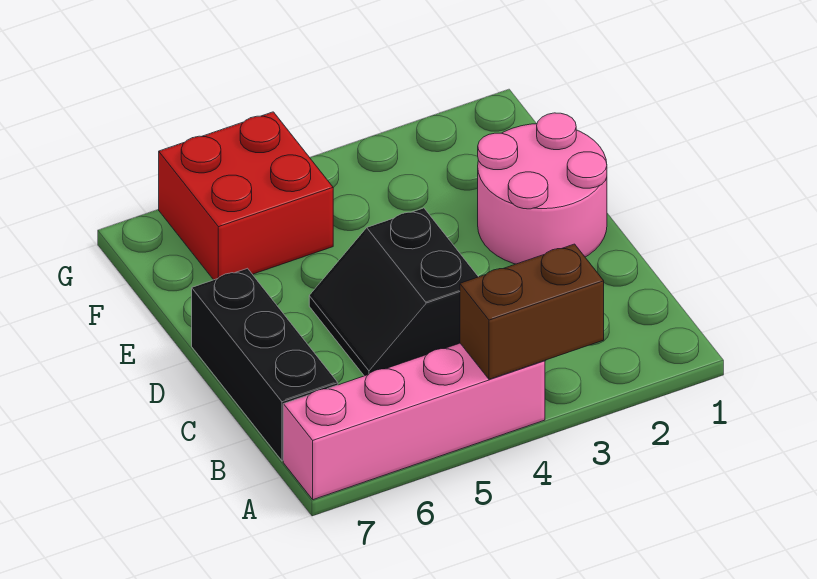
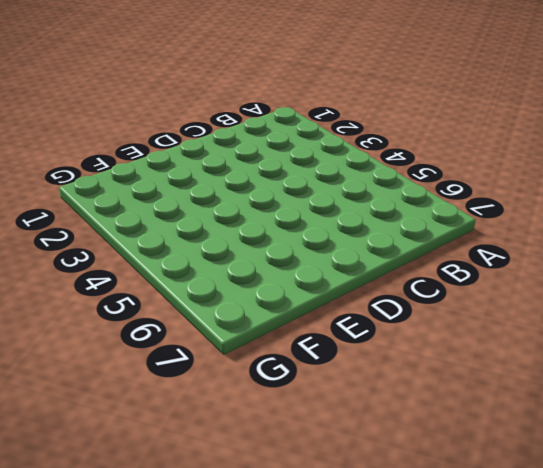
none -> pink 1x4 brick [283,343,545,500]
none -> black 1x3 brick [192,268,338,461]

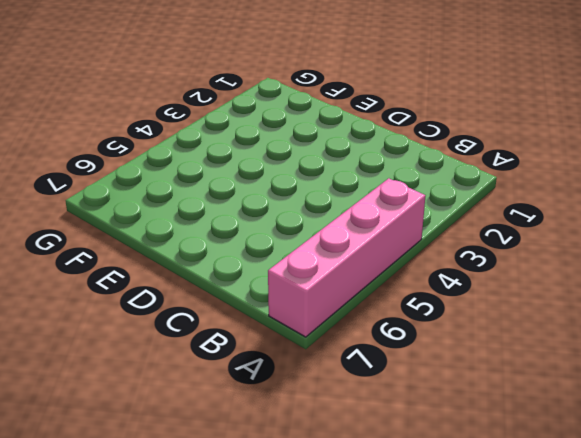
none -> black 1x3 brick [192,268,338,461]
none -> black 2x2 slope [309,208,478,376]

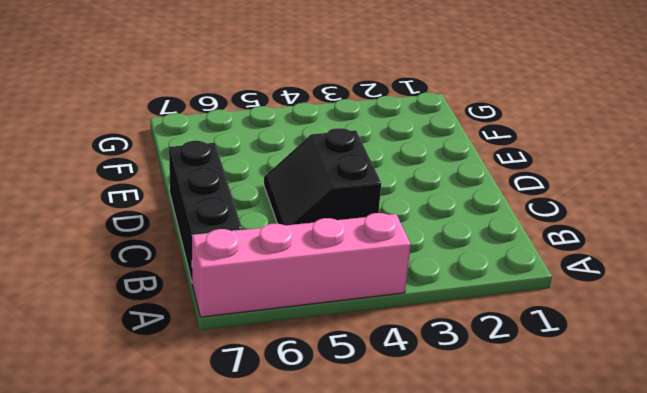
none -> pink 2x2 round brick [478,113,607,264]
none -> red 2x2 brick [159,112,333,280]

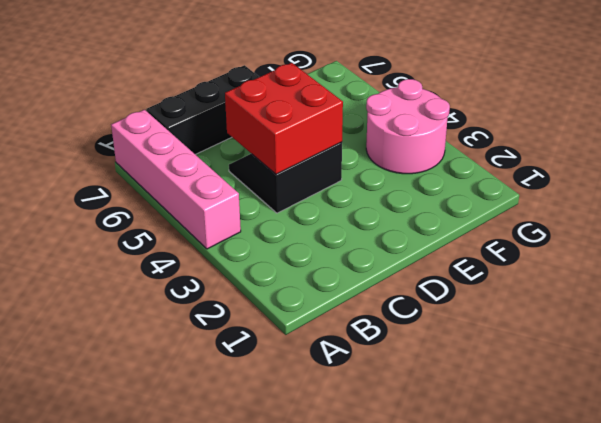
red 2x2 brick [225,63,343,174] -> red 2x2 brick moved to [159,112,333,280]
pink 2x2 round brick [366,79,450,174] -> pink 2x2 round brick moved to [478,113,607,264]
none -> brown 1x2 brick [460,244,604,379]

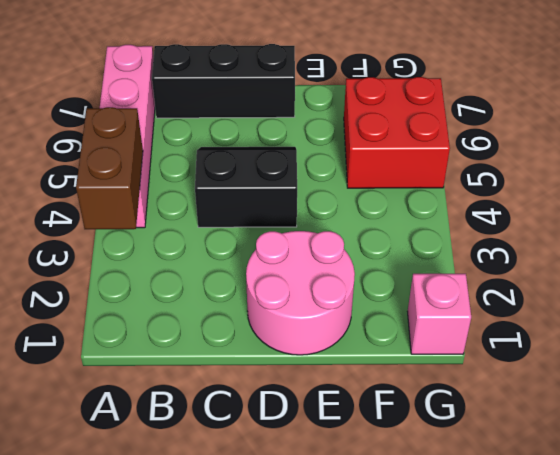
pink 1x1 brick [408,274,471,354] -> none

